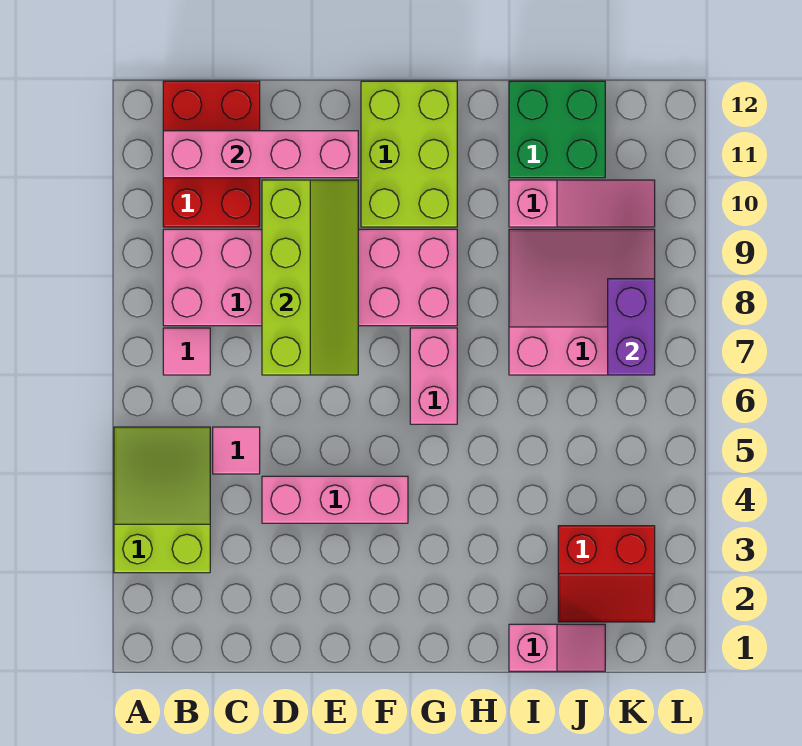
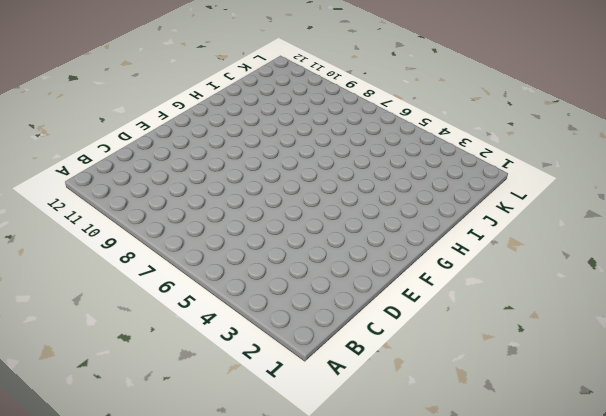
none -> lime 2x3 slope [114,427,210,573]
none -> pink 1x1 tile [163,328,210,375]
none -> pink 2x6 brick [163,229,457,326]

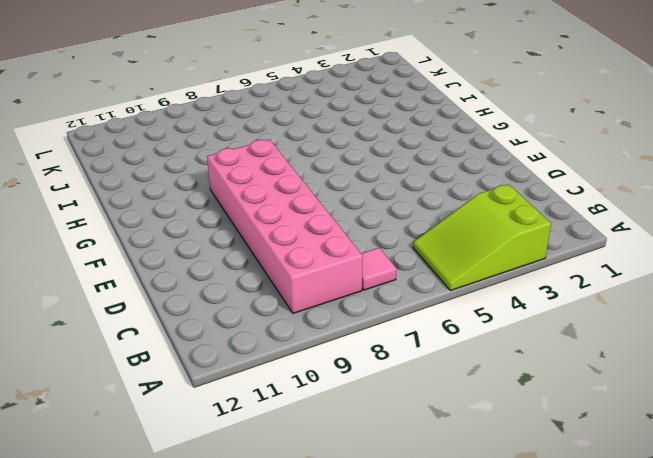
none -> red 2x3 brick [163,81,260,227]
none -> pink 1x1 tile [213,427,260,474]
none -> pink 1x3 brick [262,476,408,523]

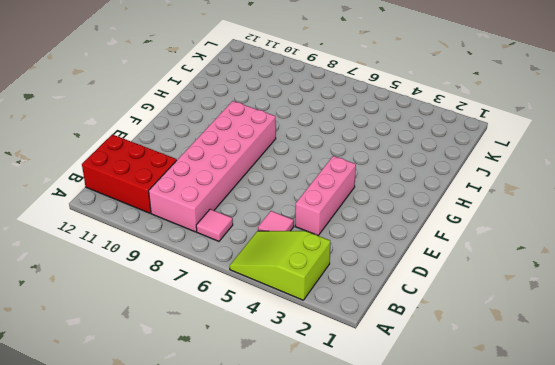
none -> lime 2x3 brick [361,81,457,227]
none -> pink 1x2 brick [410,328,457,424]
none -> pink 1x2 slope [509,624,605,671]

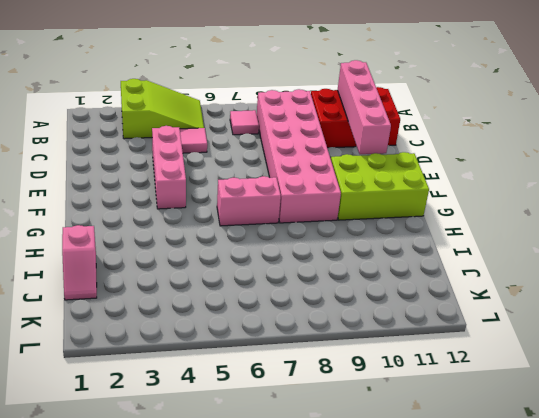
none -> pink 3x3 slope [509,229,655,375]
none -> pink 1x3 slope [509,180,655,227]
none -> green 2x2 brick [509,81,605,178]

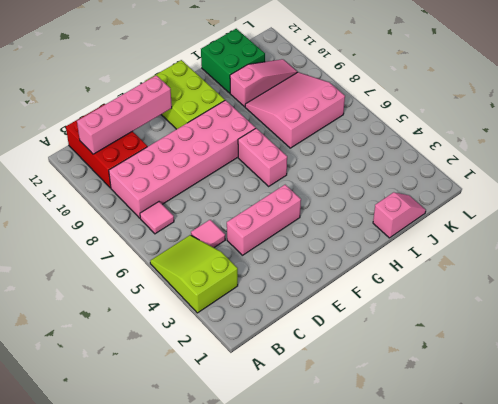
none -> red 2x2 slope [558,526,655,622]
none -> lime 2x4 slope [262,180,358,375]
none -> purple 1x2 brick [608,279,655,375]

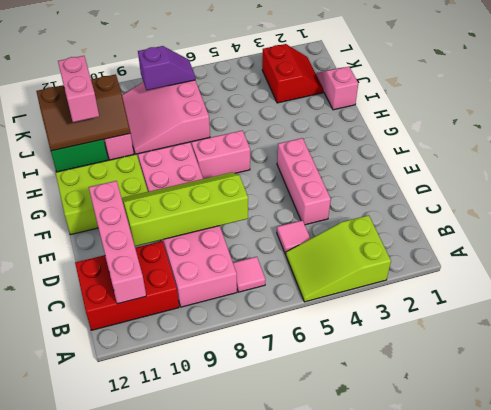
brown 2x3 slope [36,74,130,151] -> none
pink 1x2 brick [58,56,99,122] -> none
purple 1x2 slope [138,46,195,90] -> purple 1x2 brick [608,279,655,375]

